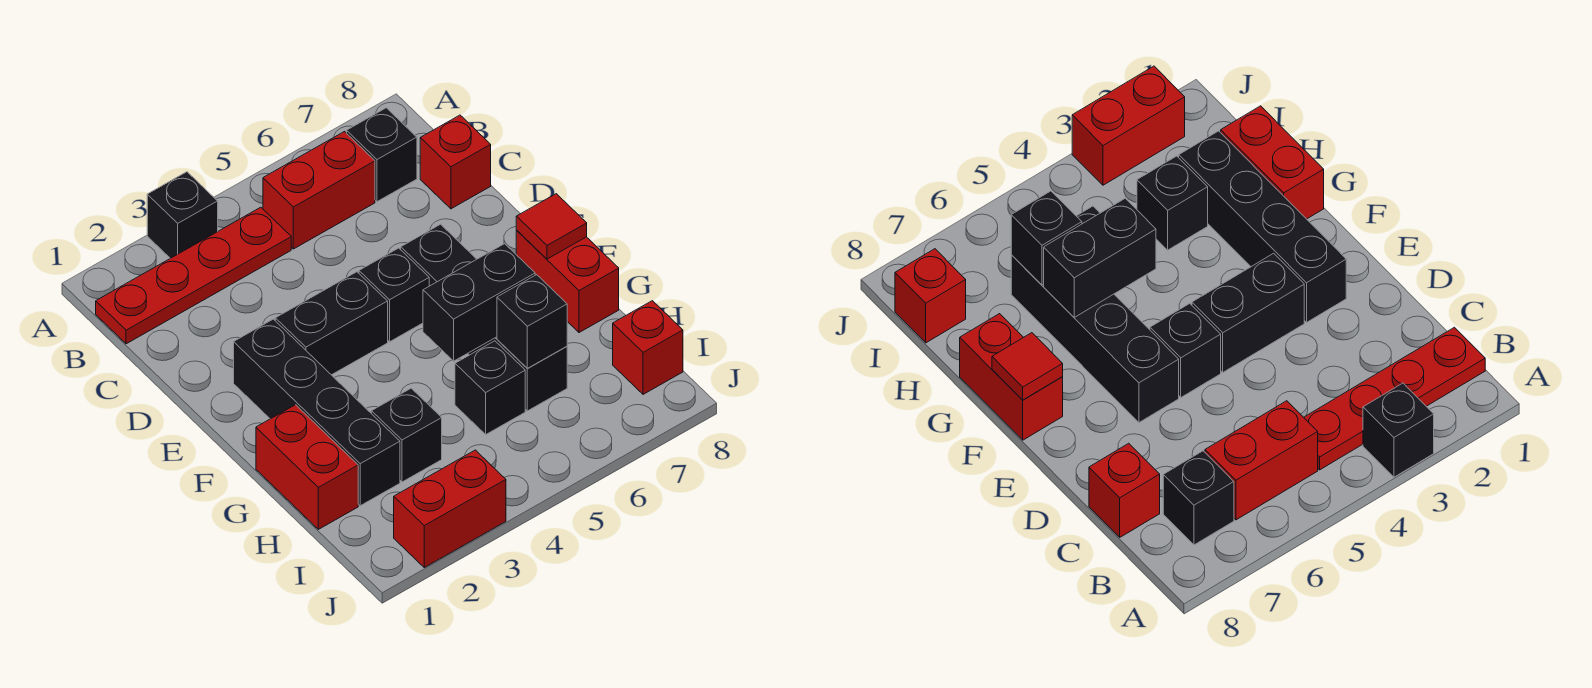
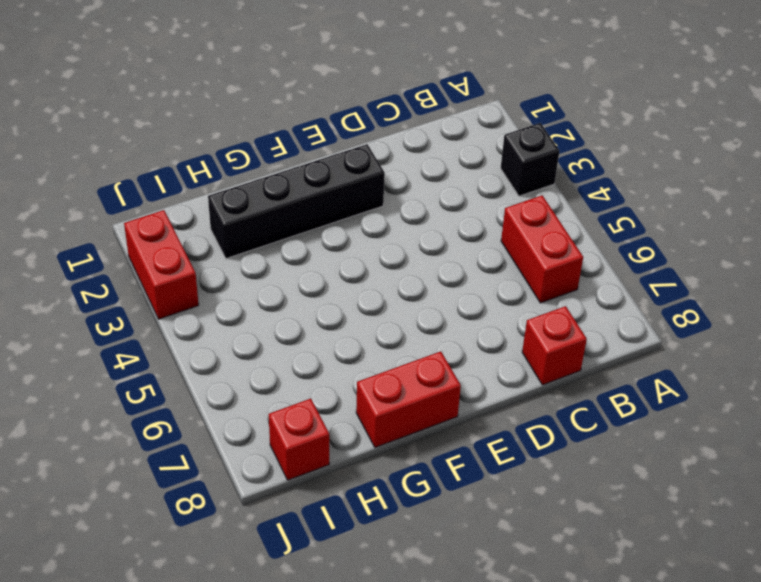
none -> red 1x4 plate [96,207,291,344]
none -> black 1x1 brick [347,108,417,202]
none -> black 1x2 brick [275,272,388,375]

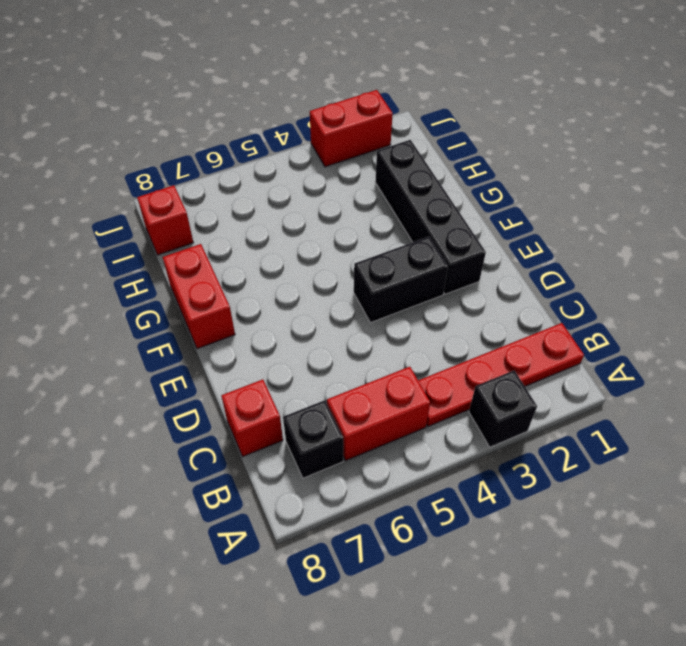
none -> black 1x1 brick [359,248,429,342]
none -> black 1x4 brick [401,224,567,411]
none -> red 1x2 brick [256,405,358,529]

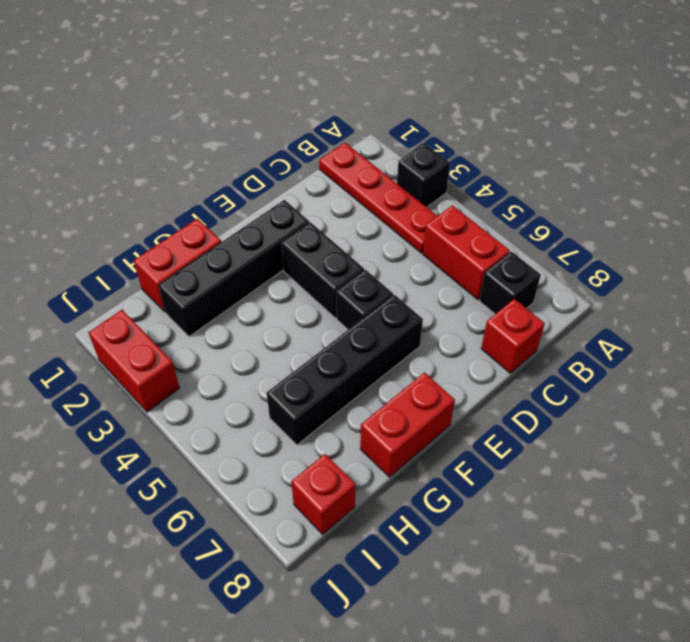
none -> black 1x1 brick [371,388,442,482]
none -> black 1x1 brick [455,341,525,434]
none -> red 1x1 tile [516,194,587,259]

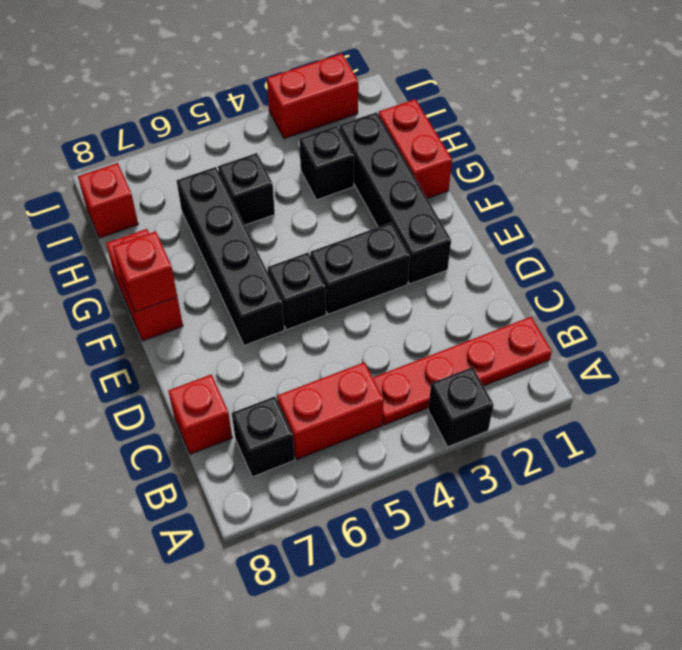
red 1x1 brick [113,231,177,312] -> red 1x1 tile [516,194,587,259]
none -> black 1x2 brick [423,244,535,361]
none -> black 1x1 brick [497,275,567,369]

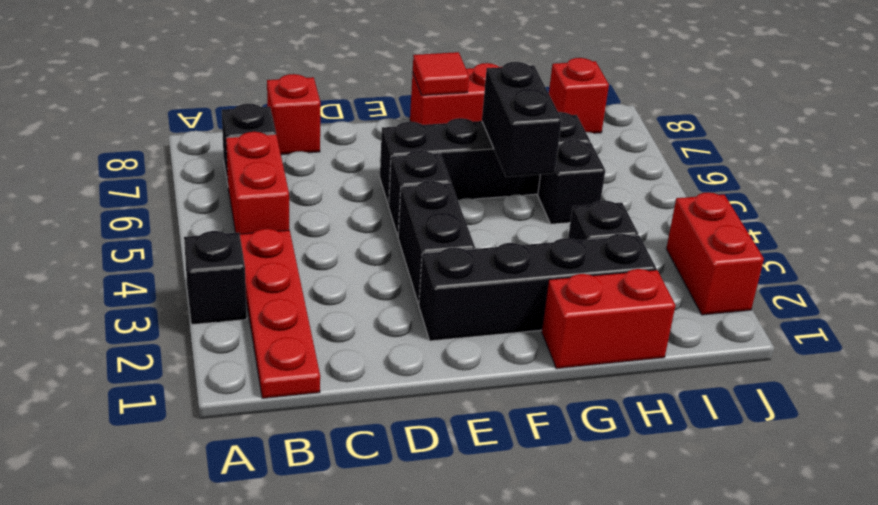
none -> black 1x1 brick [497,275,567,369]

